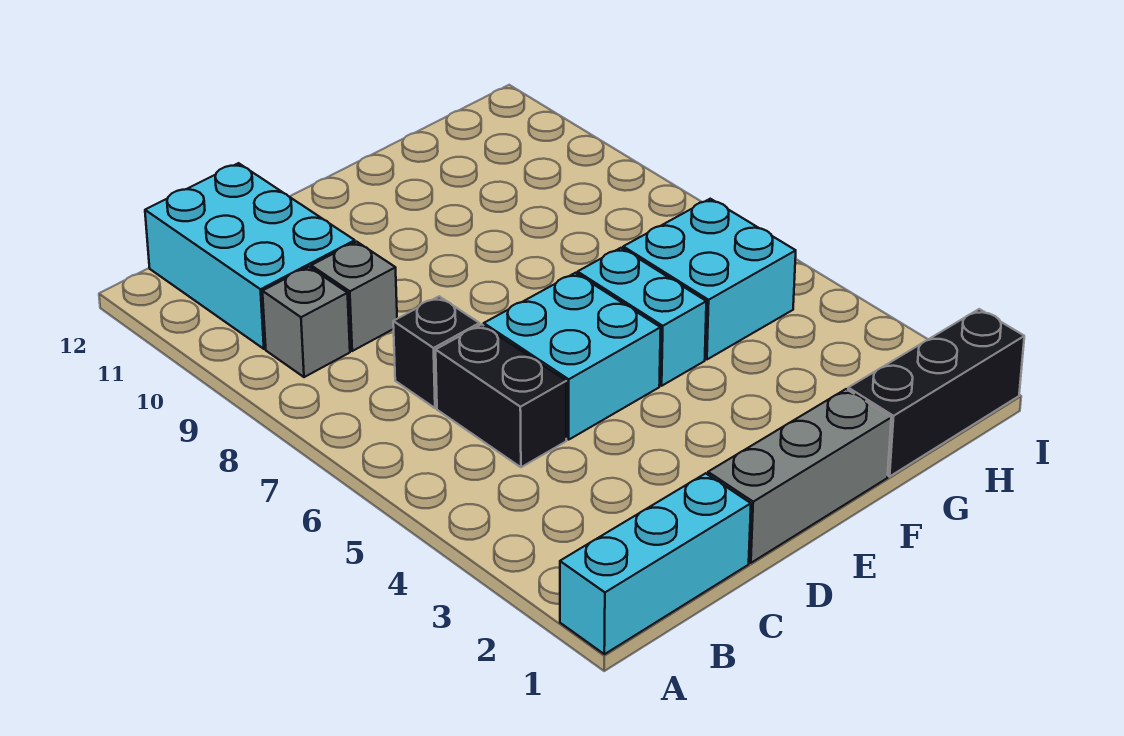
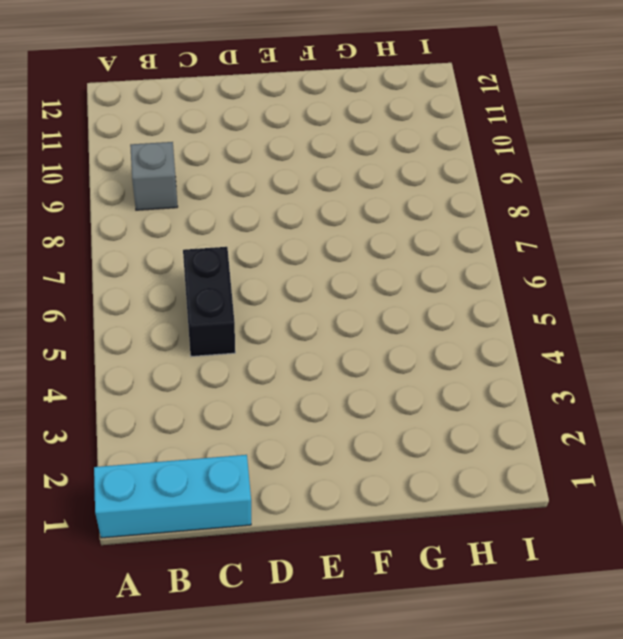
none -> cyan 2x3 brick [145,163,355,349]
none -> black 1x1 brick [393,296,479,408]

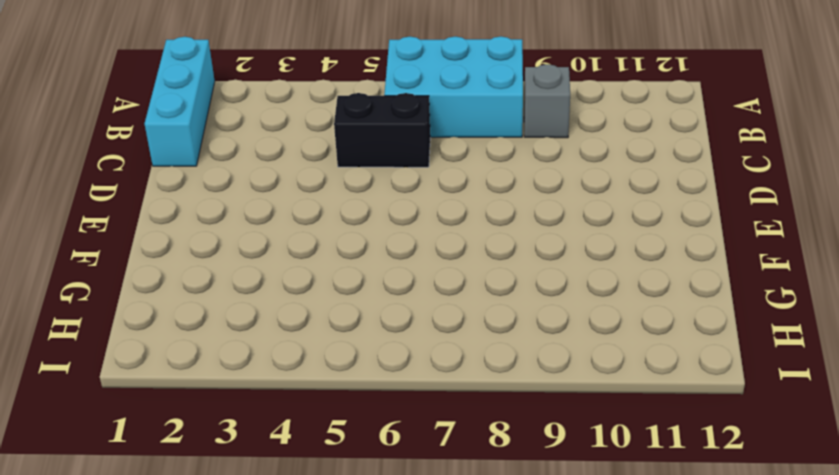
cyan 2x3 brick [384,36,523,137] -> cyan 2x3 brick moved to [145,163,355,349]
none -> black 1x1 brick [393,296,479,408]
none -> grey 1x1 brick [311,242,397,351]

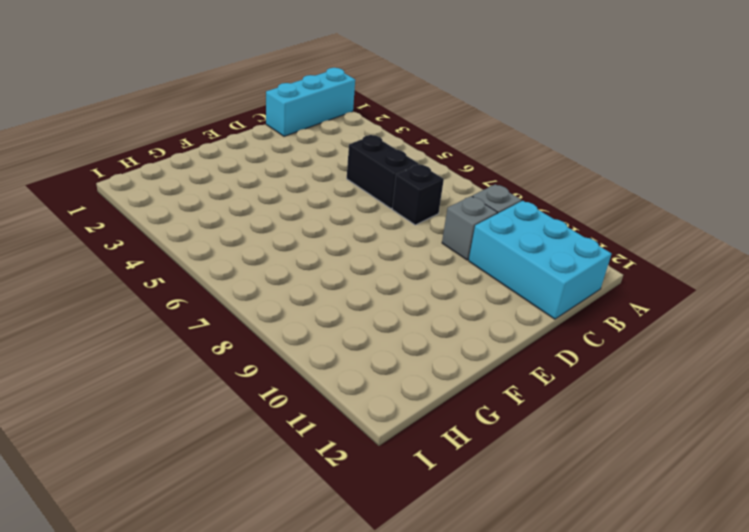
none -> grey 1x3 brick [708,389,891,563]
none -> cyan 2x2 brick [484,273,661,440]

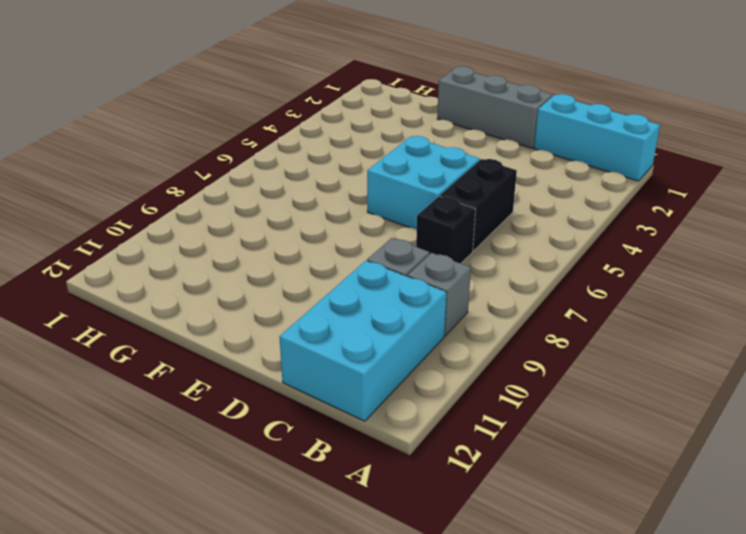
none -> cyan 1x2 brick [578,248,706,386]
none -> black 1x3 brick [848,309,1024,476]

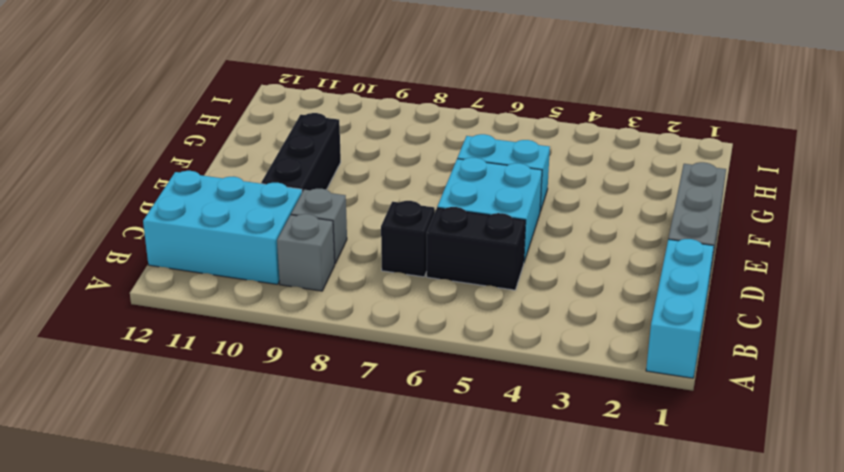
black 1x3 brick [261,113,341,192] -> black 1x3 brick moved to [848,309,1024,476]
none -> cyan 2x2 brick [623,199,796,359]

